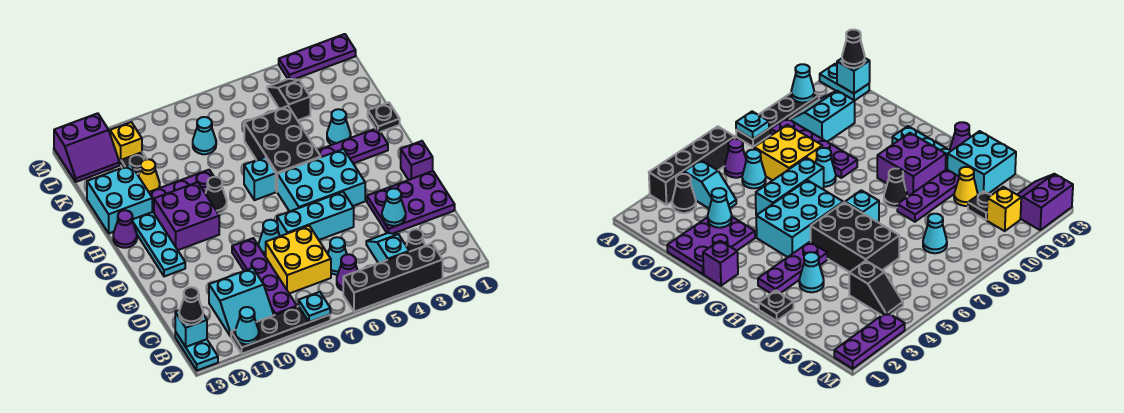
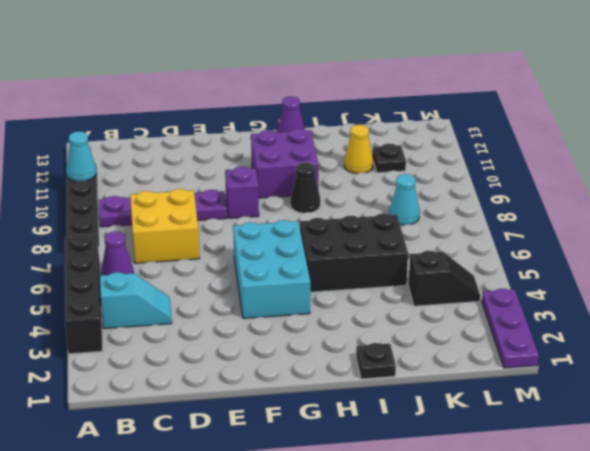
purple 1x1 brick [225,167,259,218] -> purple 1x1 brick moved to [401,141,433,180]
none -> cyan 1x2 plate [175,332,218,370]
none -> black 1x1 cone [406,229,425,252]
none -> cyan 2x2 slope [209,268,274,336]
none -> cyan 1x1 cone [328,237,347,275]

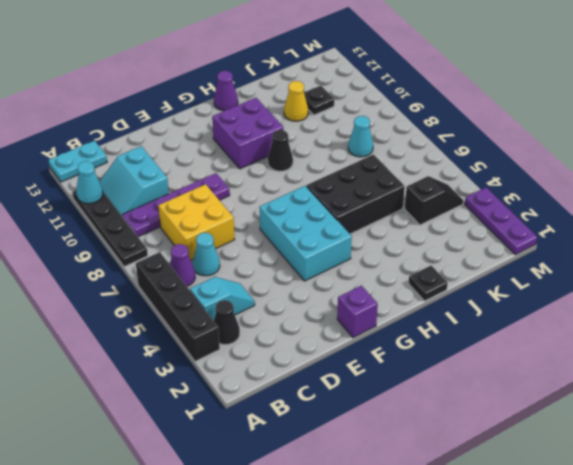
none -> purple 2x3 plate [367,171,455,234]
none -> cyan 1x3 brick [277,192,354,240]
none -> cyan 1x1 cone [259,220,280,256]
none -> cyan 1x3 plate [132,212,185,277]

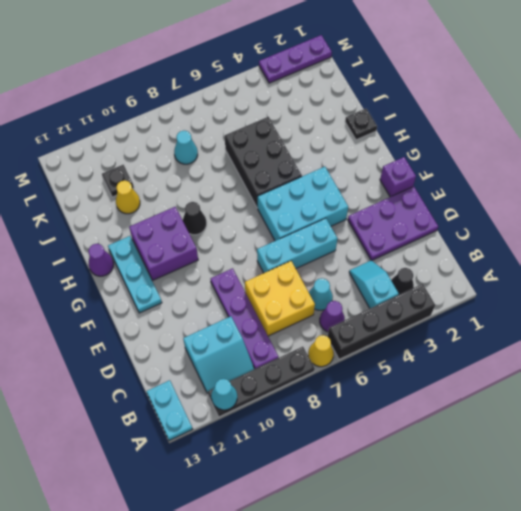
yellow 1x1 cone [308,335,334,367] -> none
none -> cyan 1x1 cone [259,220,280,256]
none -> purple 1x3 plate [317,128,388,163]
none -> cyan 1x1 brick [244,157,276,200]
none -> cyan 1x1 cone [327,109,351,145]

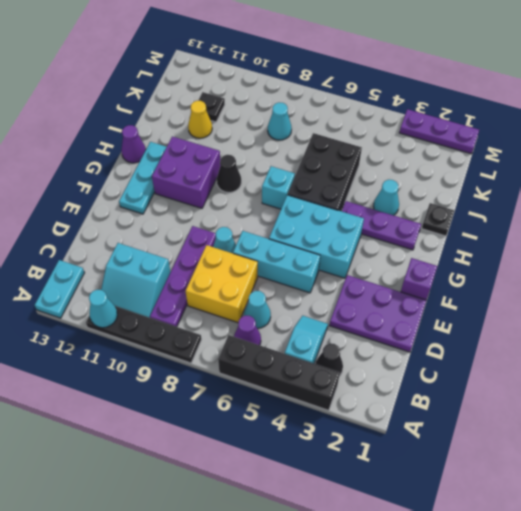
none -> purple 1x3 plate [149,170,214,212]
none -> cyan 2x2 brick [87,165,152,233]
none -> black 1x2 slope [267,79,310,120]
none -> yellow 1x1 brick [110,122,142,165]

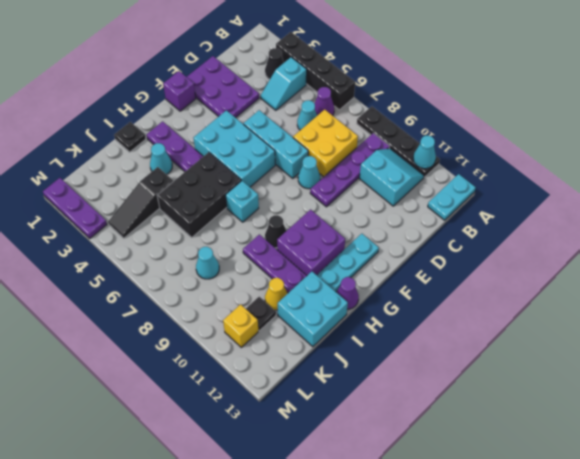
black 1x3 slope [108,167,173,238] -> black 1x2 slope [267,79,310,120]
none -> purple 2x2 slope [54,113,119,182]
none -> cyan 1x1 plate [299,292,330,322]
none -> cyan 1x1 brick [175,310,207,347]
none -> cyan 1x1 cone [382,188,406,226]

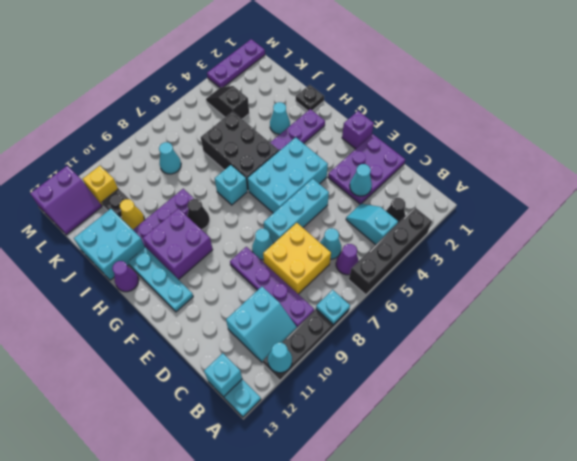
none -> black 1x1 cone [179,287,203,325]

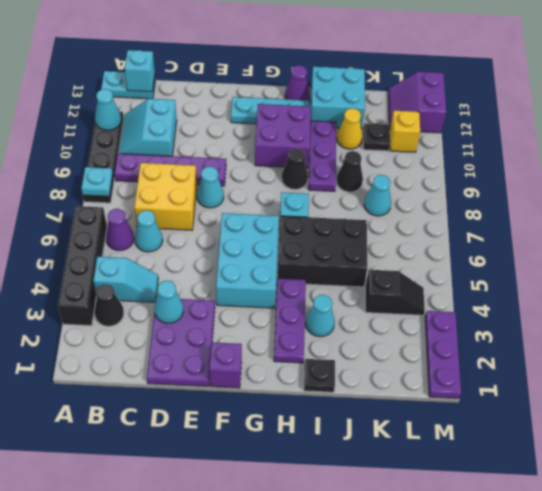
black 1x1 cone [336,151,363,192] -> black 1x1 cone moved to [179,287,203,325]
none -> cyan 1x3 brick [277,192,354,240]

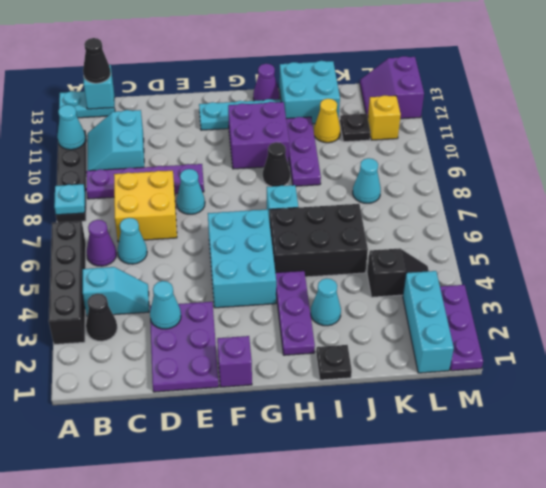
cyan 1x3 brick [403,271,454,373] -> cyan 1x3 brick moved to [277,192,354,240]

